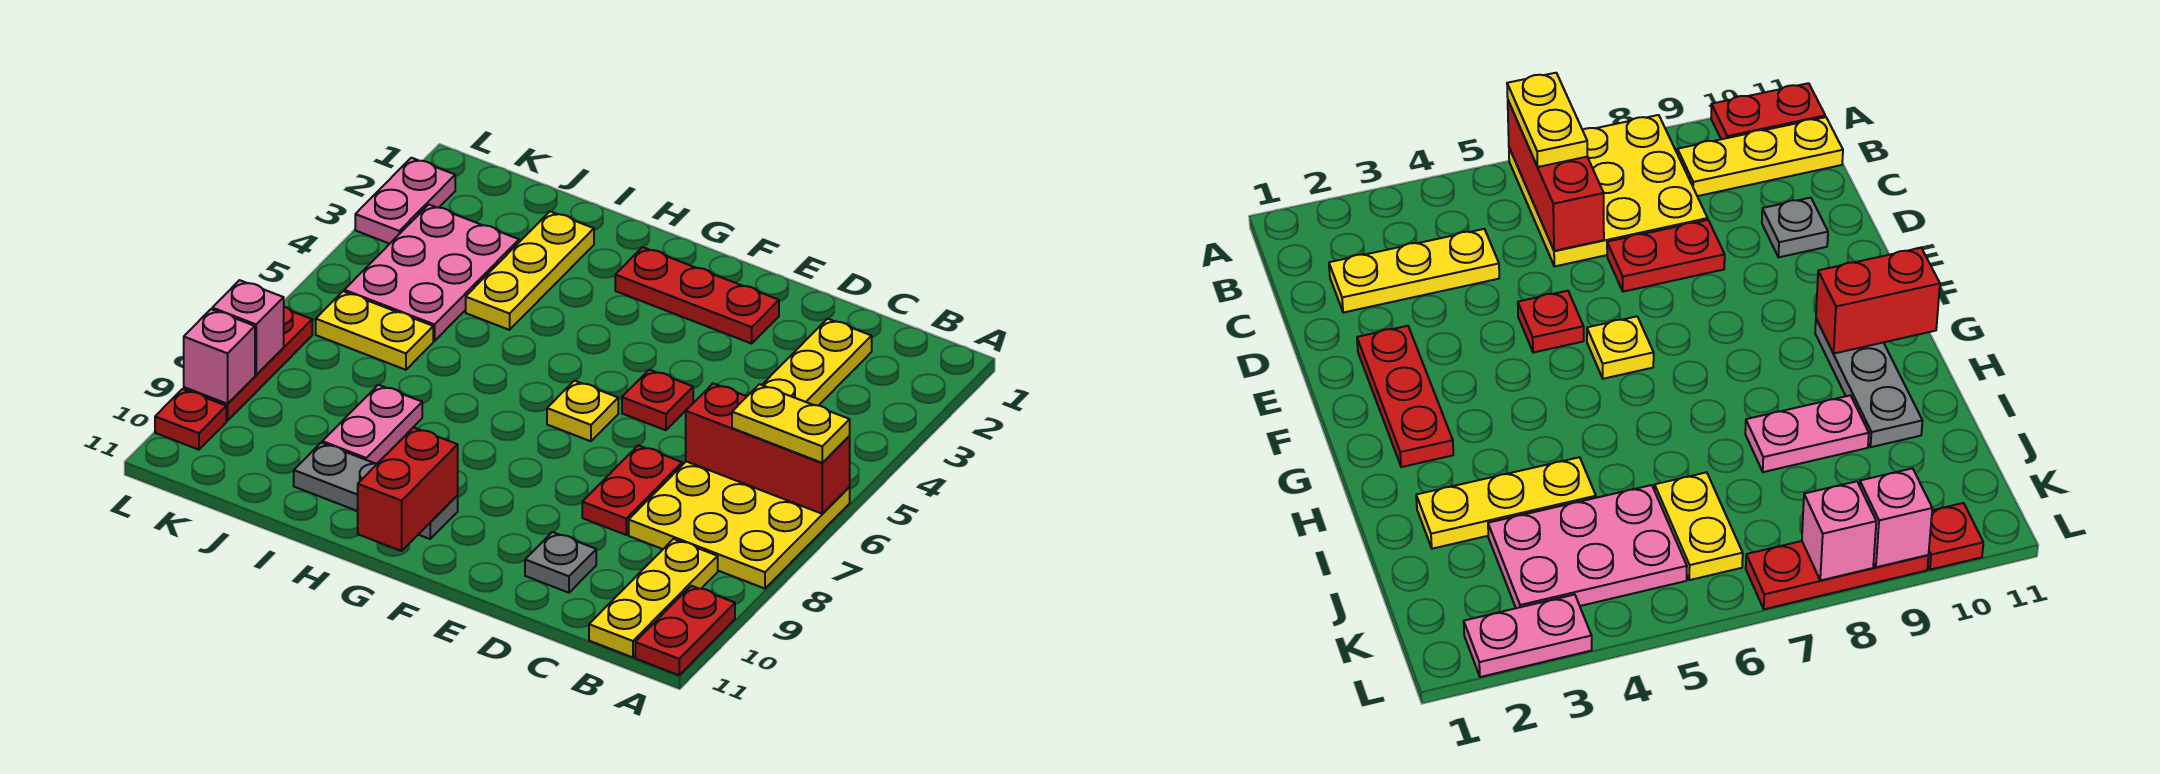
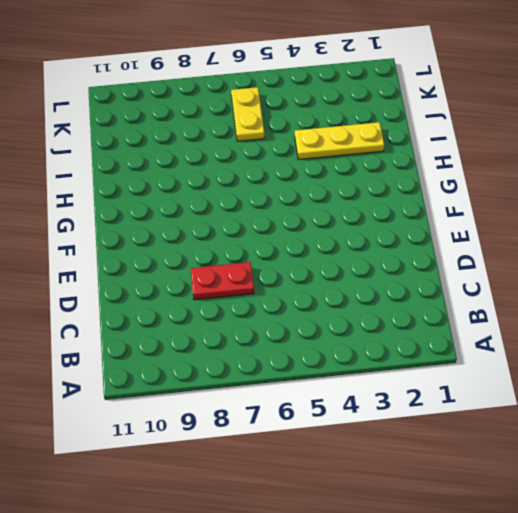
none -> yellow 3x3 plate [629,461,850,589]
none -> red 1x2 plate [635,586,735,675]
none -> yellow 1x3 plate [589,539,718,657]

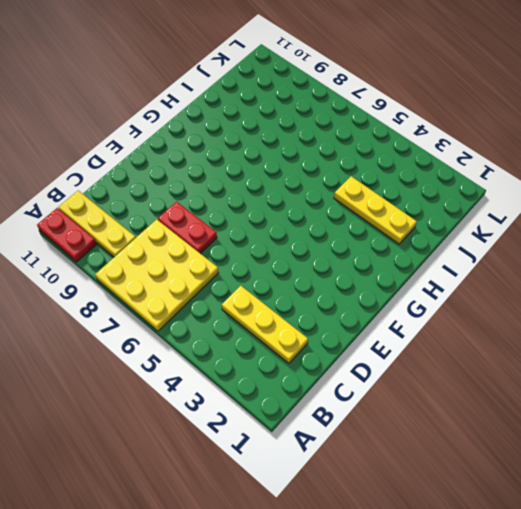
none -> grey 1x1 plate [525,532,596,593]
none -> red 1x3 plate [615,247,779,344]
none -> red 1x1 plate [622,370,693,430]

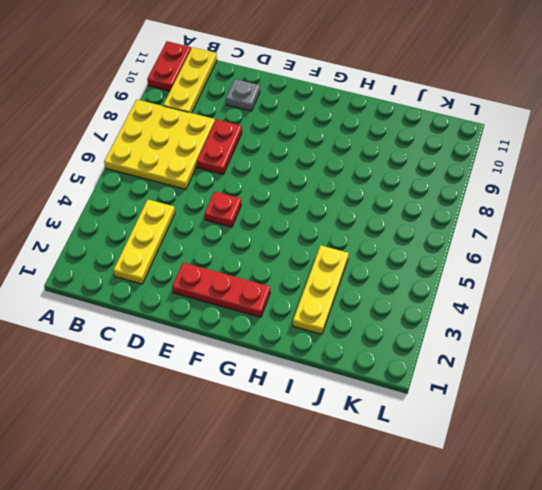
none -> yellow 1x1 plate [547,381,618,441]
none -> grey 1x3 plate [294,443,458,539]
none -> pink 1x2 plate [322,385,422,464]

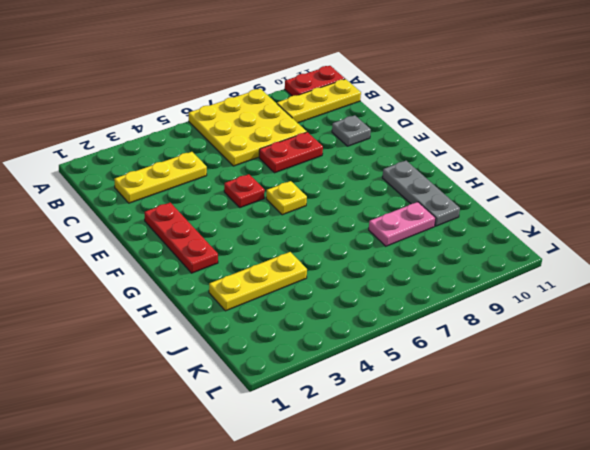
none -> pink 2x3 plate [344,205,519,341]
none -> yellow 1x2 plate [316,291,433,370]
none -> pink 1x2 plate [355,158,455,244]

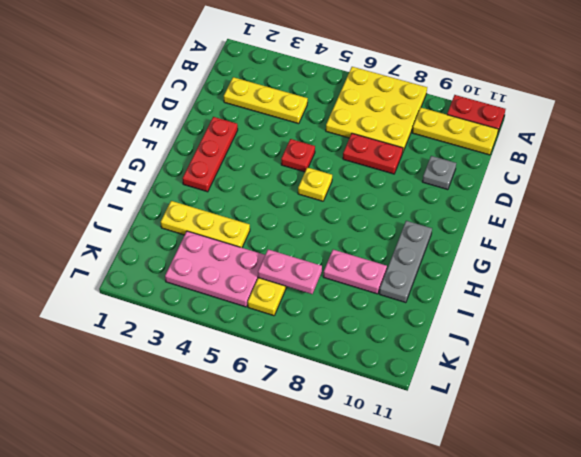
pink 1x2 plate [258,249,322,294] -> pink 1x2 plate moved to [355,158,455,244]
none -> red 1x3 plate [184,307,312,421]
none -> red 1x1 plate [155,389,226,450]
none -> red 1x3 brick [686,383,850,514]

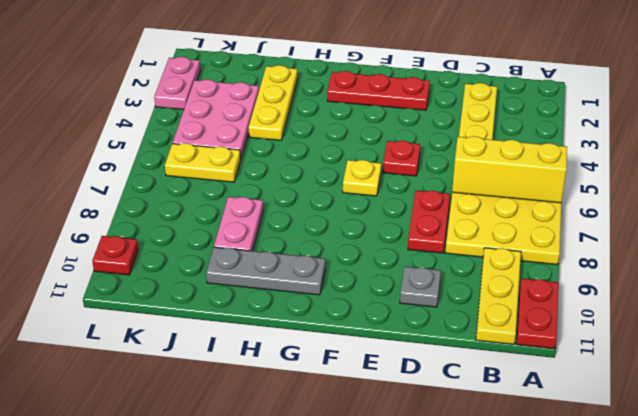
yellow 1x3 brick [452,136,567,203] -> red 1x3 brick [686,383,850,514]
none -> red 1x3 plate [184,307,312,421]
none -> red 1x2 brick [358,427,458,551]
none -> pink 1x1 brick [212,280,284,375]

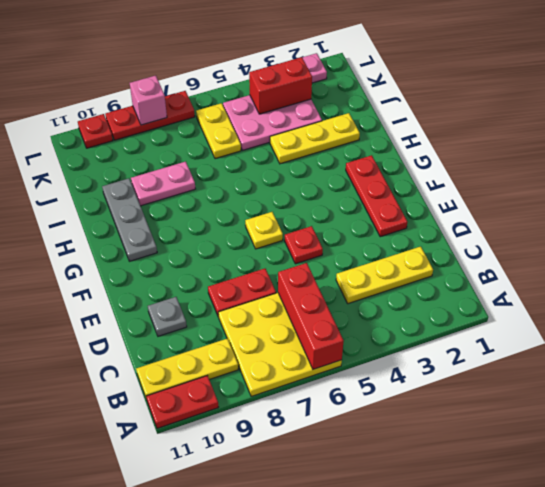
red 1x2 brick [249,57,312,114] -> red 1x2 brick moved to [358,427,458,551]
none -> pink 1x1 brick [184,309,255,404]
none -> yellow 1x2 plate [732,384,850,463]

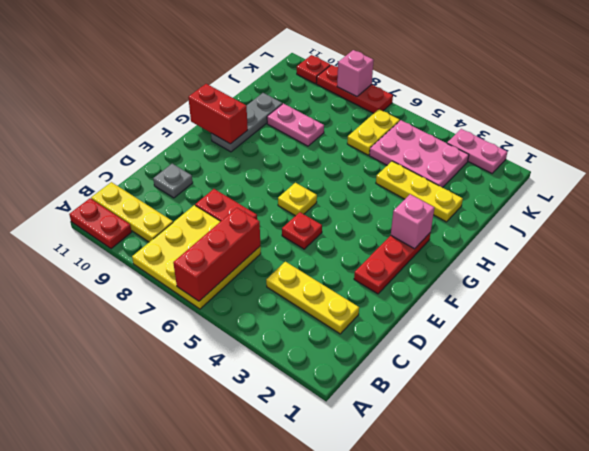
pink 1x1 brick [391,194,435,249] -> pink 1x1 brick moved to [184,309,255,404]
none -> yellow 1x2 plate [732,384,850,463]

